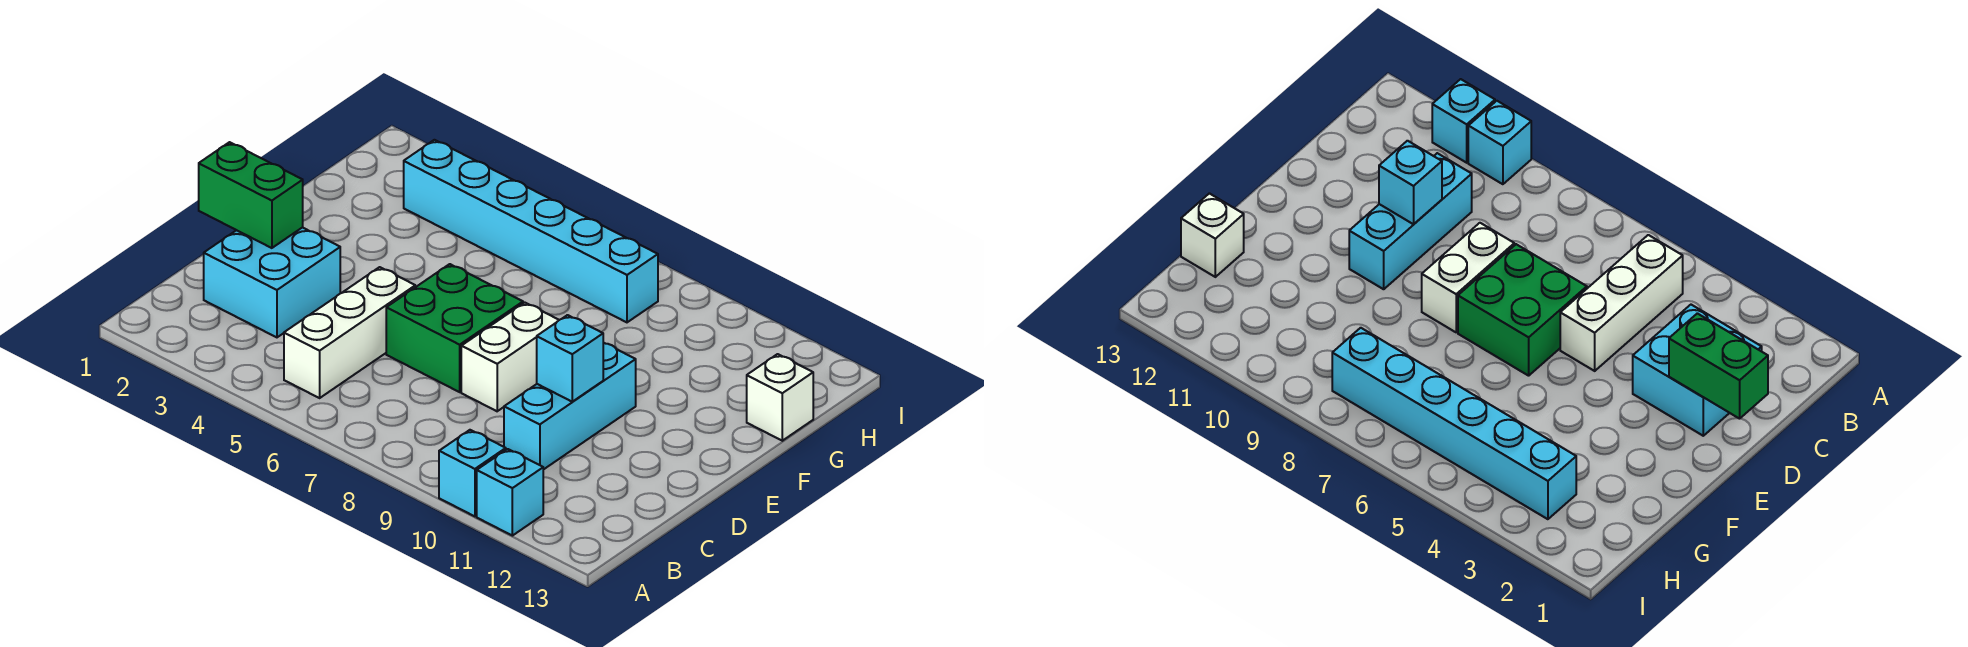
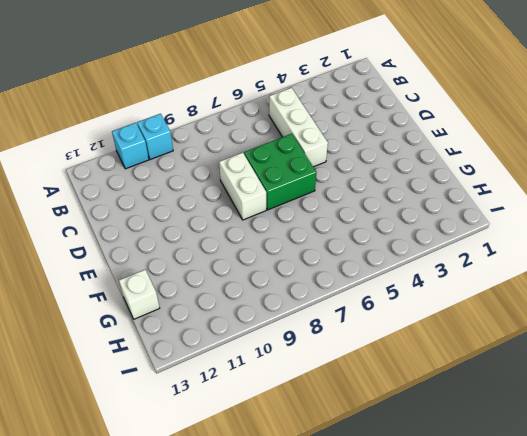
none -> cyan 2x2 brick [204,227,340,337]
none -> cyan 1x3 brick [504,343,636,470]

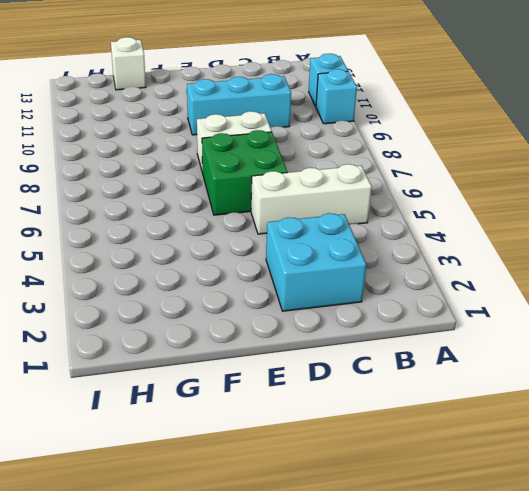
none -> cyan 1x6 brick [404,140,658,322]
none -> green 1x2 brick [199,142,303,248]

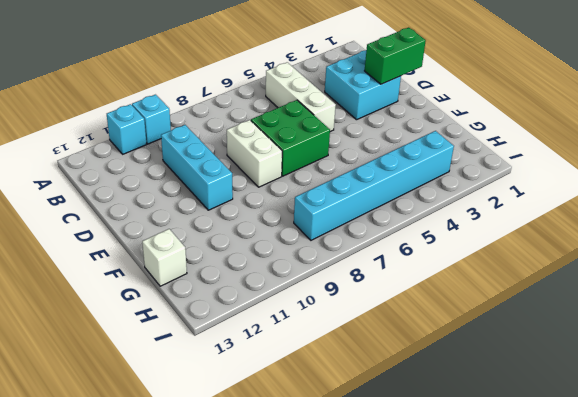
none -> cyan 1x1 brick [537,315,603,402]

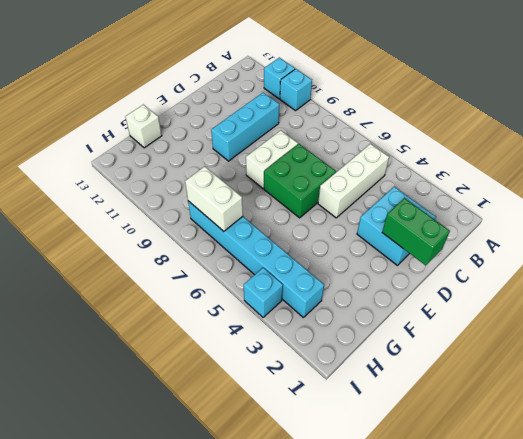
white 1x2 brick [185,166,243,231] -> none
cyan 1x1 brick [244,268,283,317] -> cyan 1x1 brick moved to [537,315,603,402]

